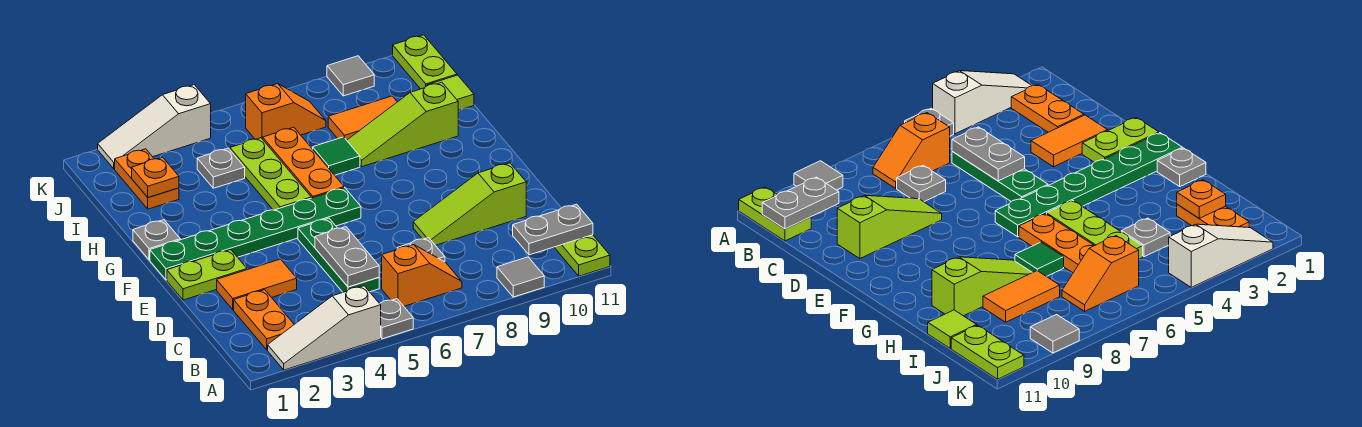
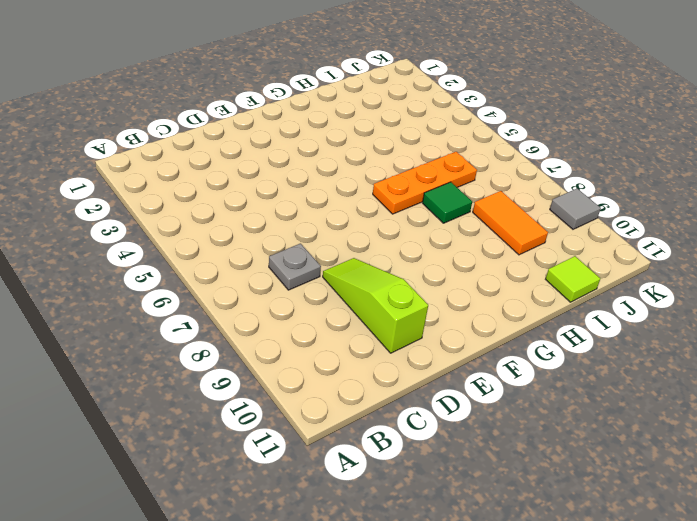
none -> white 1x3 slope [268,286,381,370]
none -> grey 1x1 plate [380,299,413,339]
none -> grey 1x1 tile [497,257,544,297]

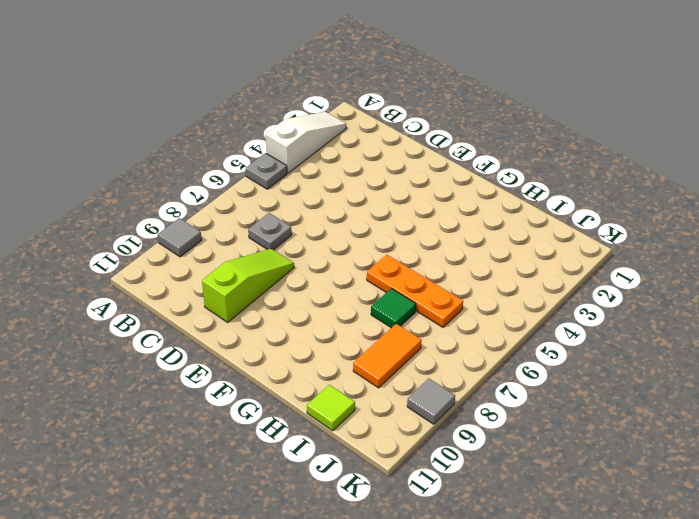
none -> lime 1x2 plate [554,235,610,276]
none -> orange 1x2 plate [234,290,294,350]
none -> orange 1x2 slope [382,245,462,306]

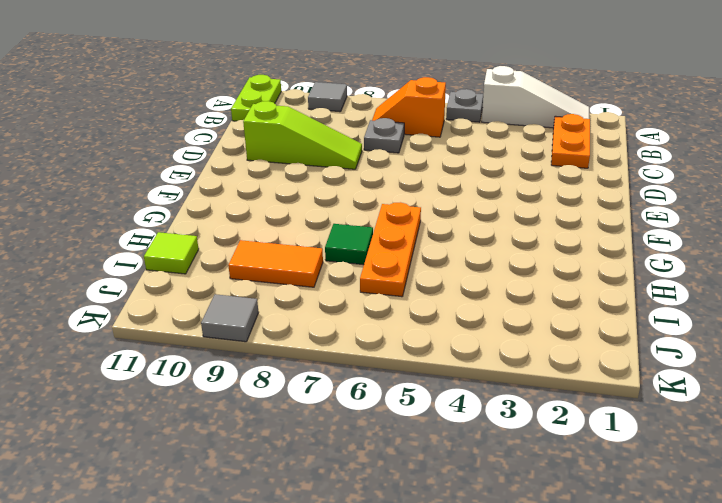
none -> green 1x3 plate [298,218,379,292]
none -> orange 1x2 tile [217,259,297,310]
none -> lime 1x2 plate [167,250,247,300]

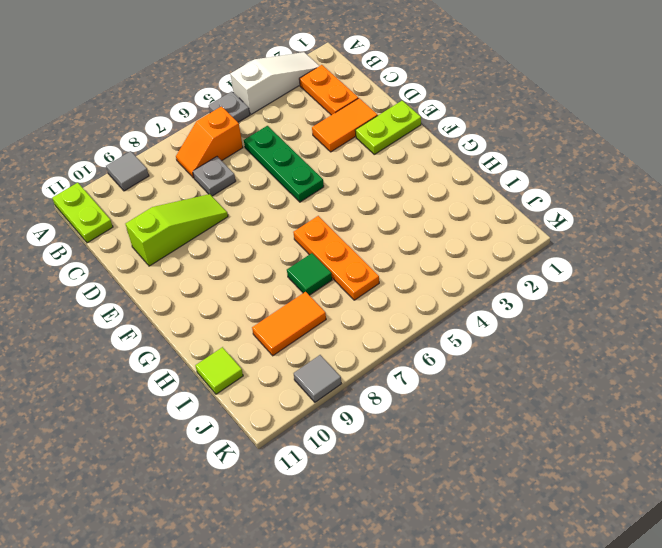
none -> green 1x6 plate [150,188,361,280]
none -> grey 1x1 plate [133,220,180,260]
none -> lime 1x3 plate [230,138,311,210]

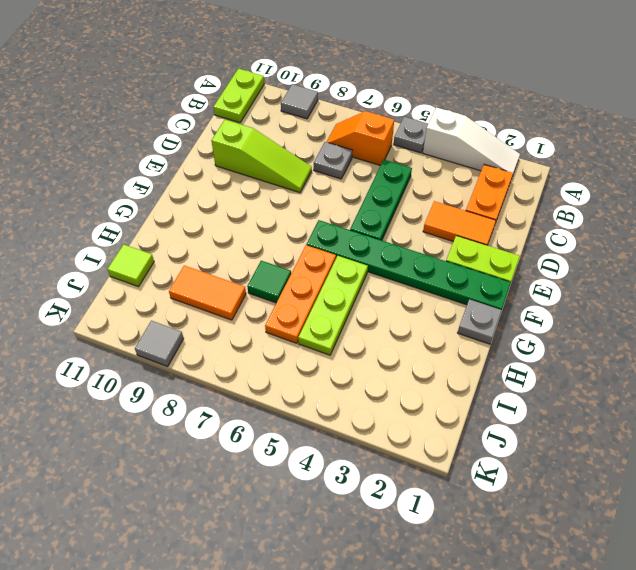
none -> lime 1x3 slope [347,82,458,167]
none -> orange 1x2 plate [115,149,179,209]
none -> grey 1x1 plate [197,148,245,188]

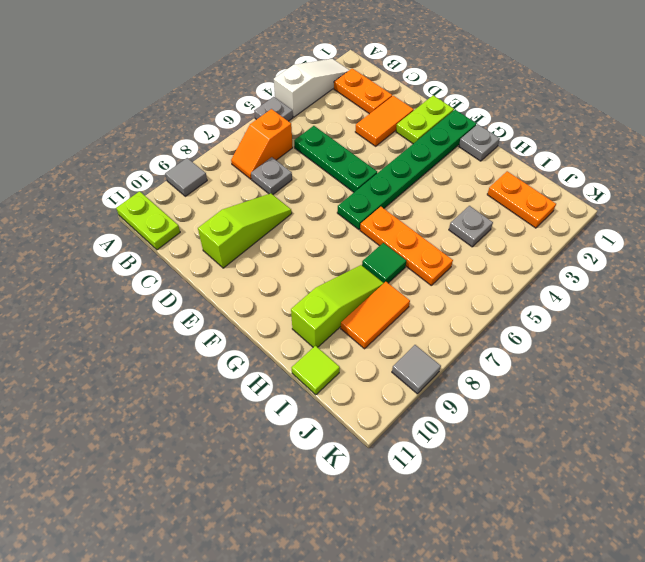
none -> lime 1x3 plate [230,138,311,210]
none -> orange 1x2 slope [246,84,326,139]
none -> lime 1x2 plate [393,35,457,89]

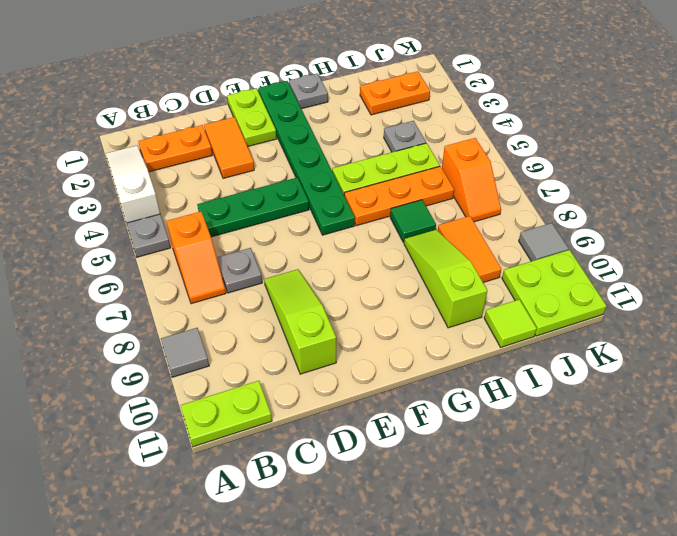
lime 2x2 plate [502,250,607,336] -> lime 1x2 plate [393,35,457,89]
none -> white 1x3 slope [98,85,211,169]
none -> grey 1x2 plate [513,204,593,255]
none -> grey 1x2 plate [315,227,379,287]

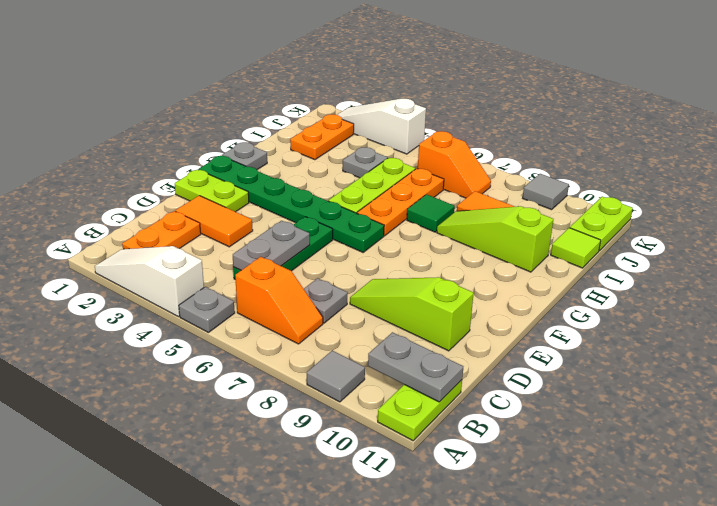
none -> orange 1x1 plate [132,157,179,198]

